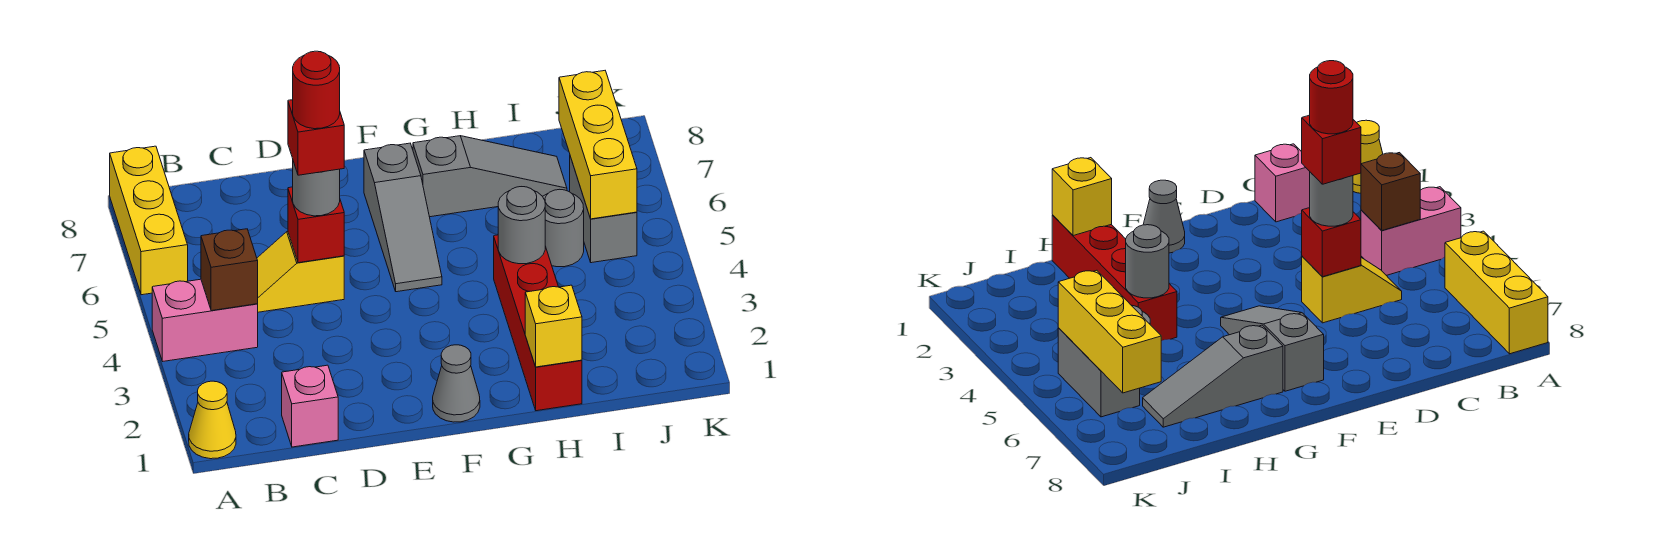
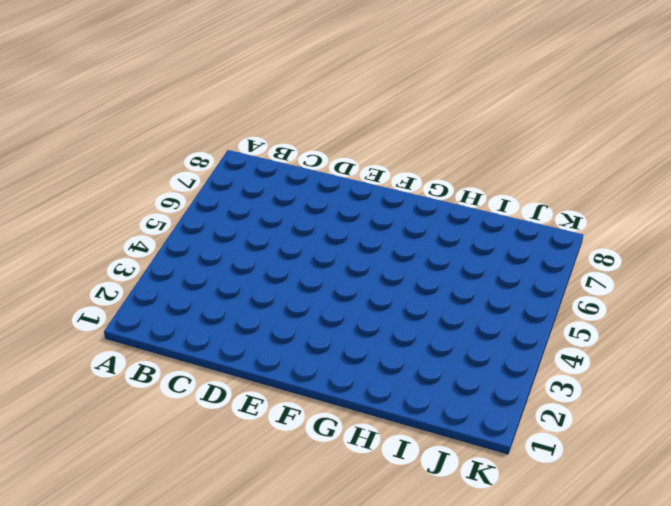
none -> yellow 1x1 cone [189,381,236,459]
none -> pink 1x2 brick [152,279,258,361]
none -> yellow 1x3 brick [110,146,188,295]

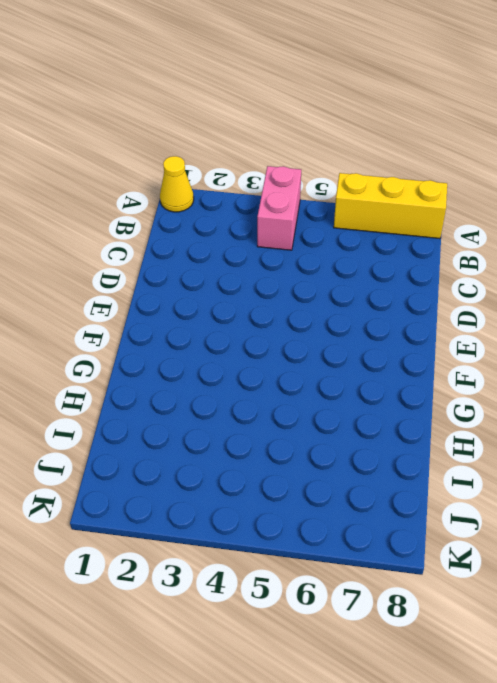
none -> pink 1x1 brick [282,365,338,447]
none -> yellow 1x2 slope [257,231,344,312]
none -> grey 1x1 cone [433,345,480,422]

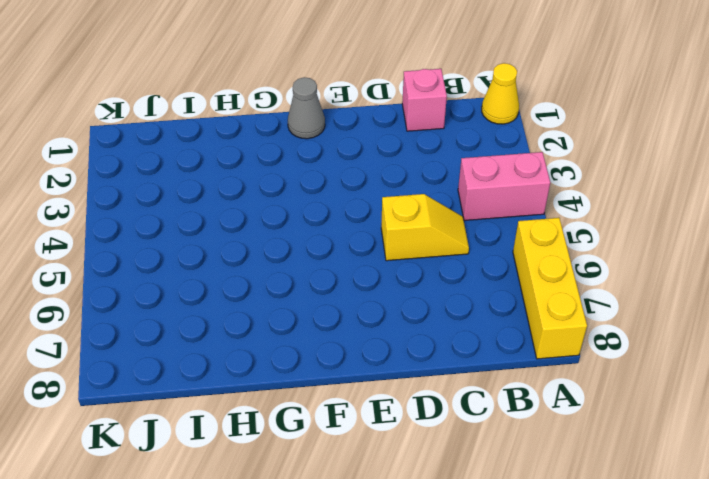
none -> grey 1x3 slope [364,143,442,292]
none -> grey 1x3 slope [413,136,567,217]
none -> red 1x4 brick [494,235,582,411]

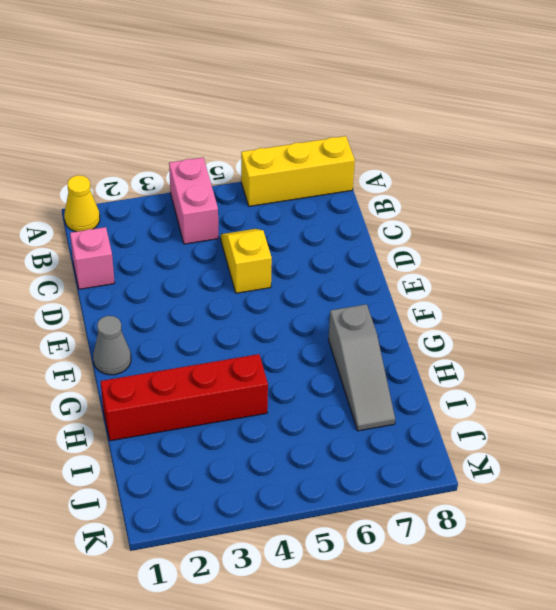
none -> grey 1x3 slope [364,143,442,292]
none -> grey 1x1 round brick [543,189,584,267]
none -> grey 1x2 brick [570,156,637,263]

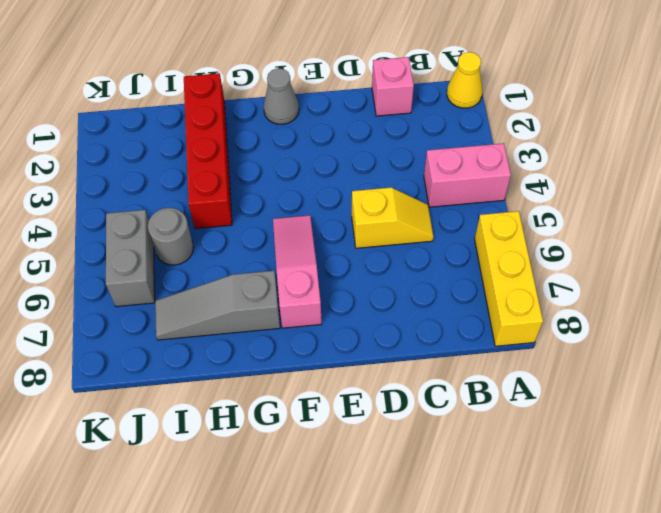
pink 1x3 slope [273,215,322,328] -> grey 1x3 slope [364,143,442,292]
none -> brown 1x1 brick [201,229,258,311]
none -> red 1x1 brick [288,187,344,263]
none -> yellow 1x1 brick [525,285,582,367]

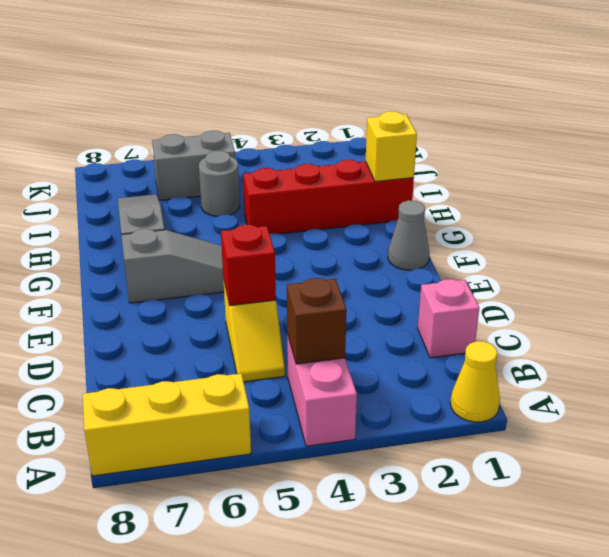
none -> grey 1x1 round brick [498,187,545,264]
none -> yellow 1x3 brick [559,71,637,219]
none -> grey 1x1 round brick [293,161,340,216]

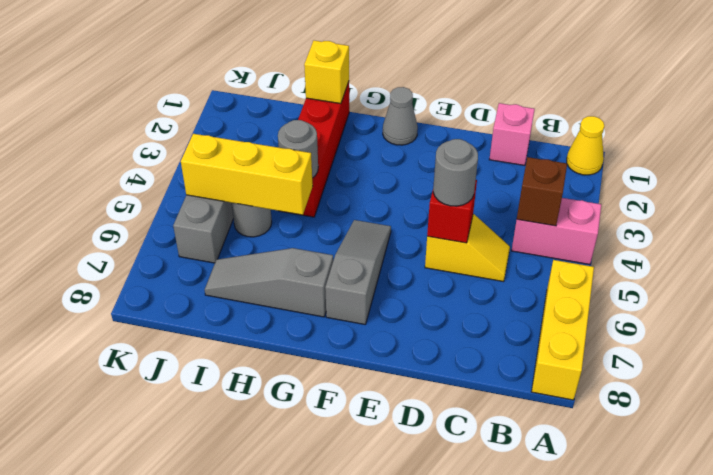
yellow 1x3 brick [181,134,313,215] -> yellow 1x3 brick turned to [559,71,637,219]
none -> red 1x1 brick [288,100,344,175]
none -> red 1x1 round brick [293,51,340,129]

